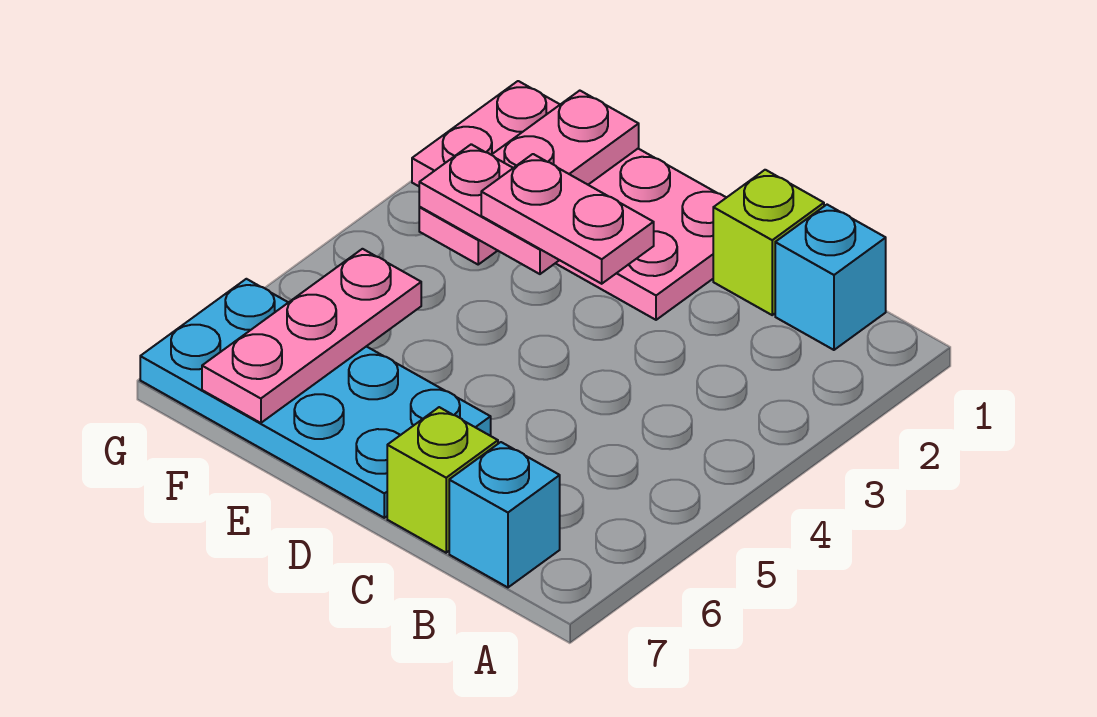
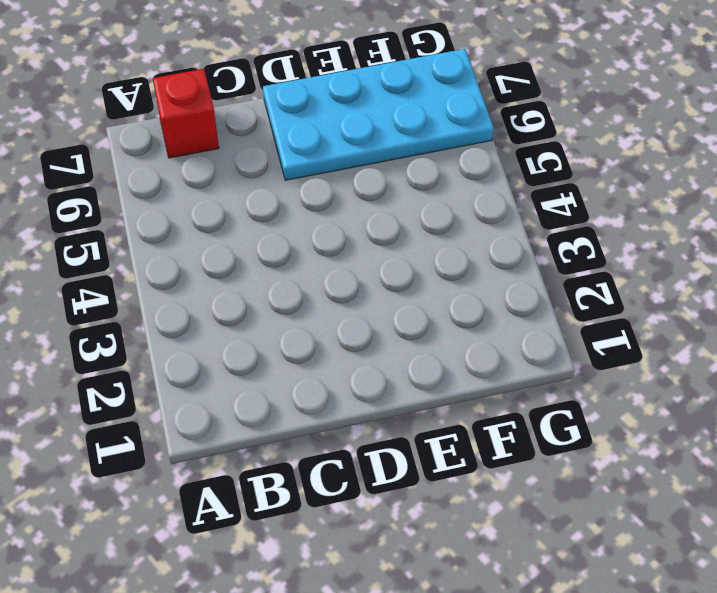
red 1x1 brick [153,69,219,158] -> cyan 1x1 brick [449,442,560,587]
none -> cyan 1x1 brick [775,205,886,350]
none -> lime 1x1 brick [713,170,824,315]

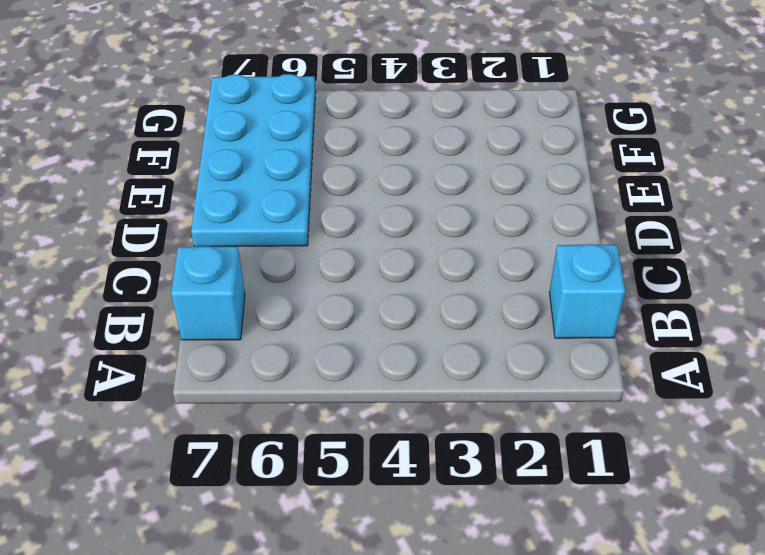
none -> lime 1x1 brick [713,170,824,315]
none -> lime 1x1 brick [387,407,498,553]

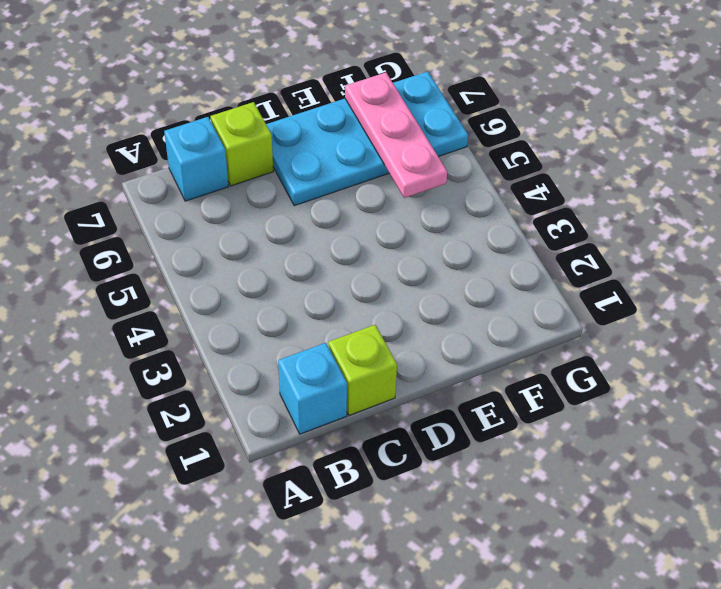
none -> pink 2x4 plate [412,81,726,320]
none -> pink 1x3 plate [419,91,639,264]

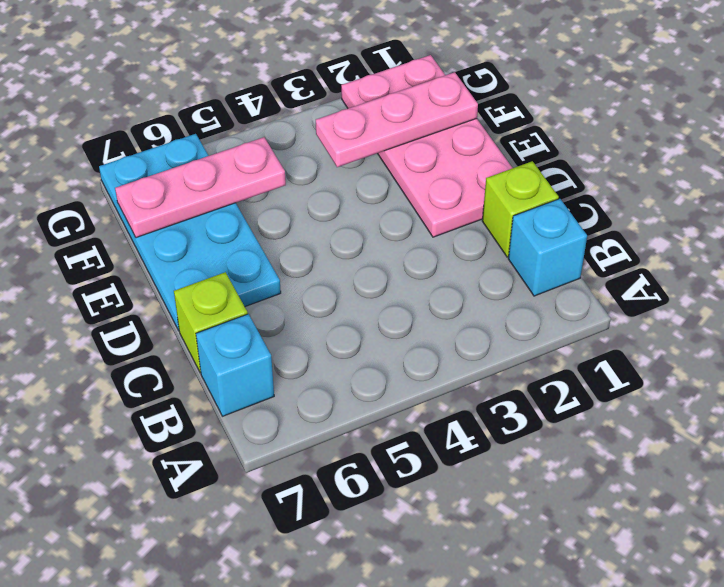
none -> pink 1x2 plate [419,144,559,274]
none -> pink 1x2 plate [481,154,654,284]

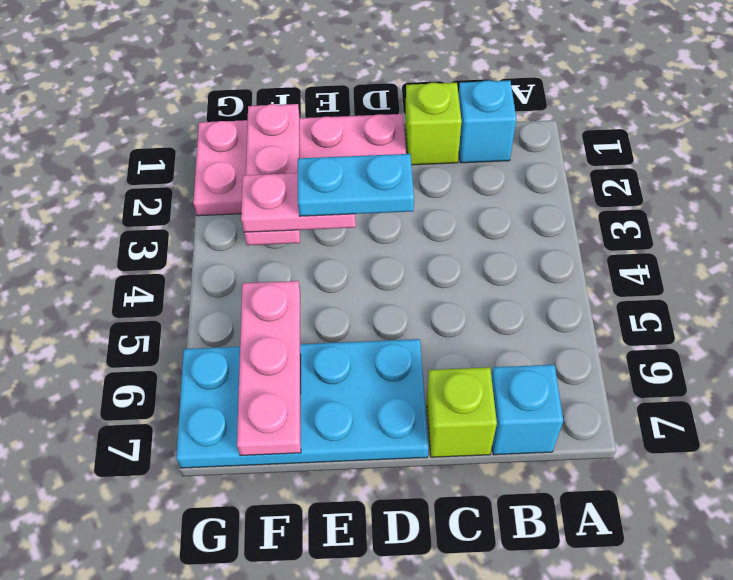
cyan 1x2 plate [298,154,414,216] -> pink 1x2 plate [481,154,654,284]

